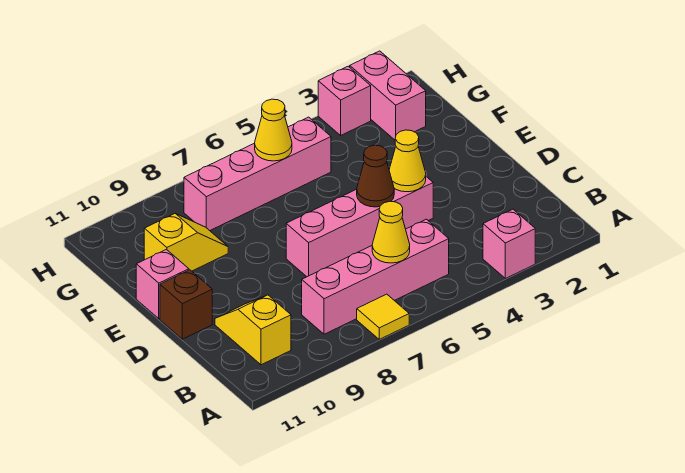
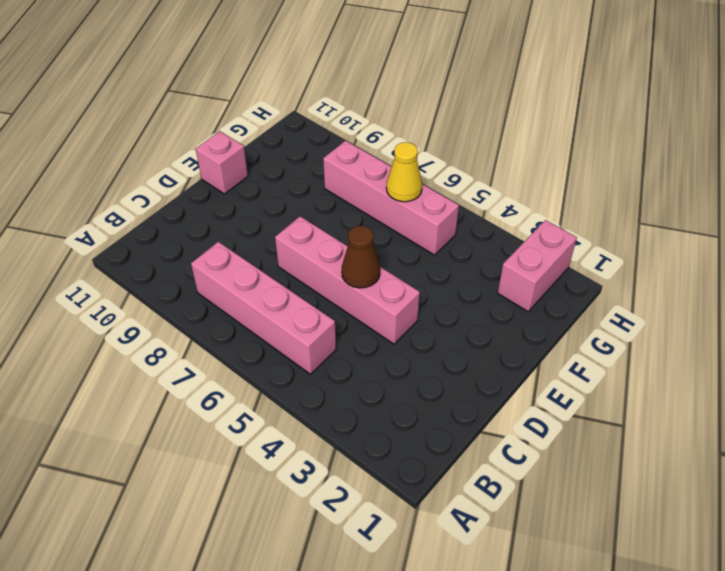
none -> pink 1x1 brick [483,209,535,279]
none -> yellow 1x1 tile [357,294,409,339]
none -> yellow 1x2 slope [215,295,291,365]

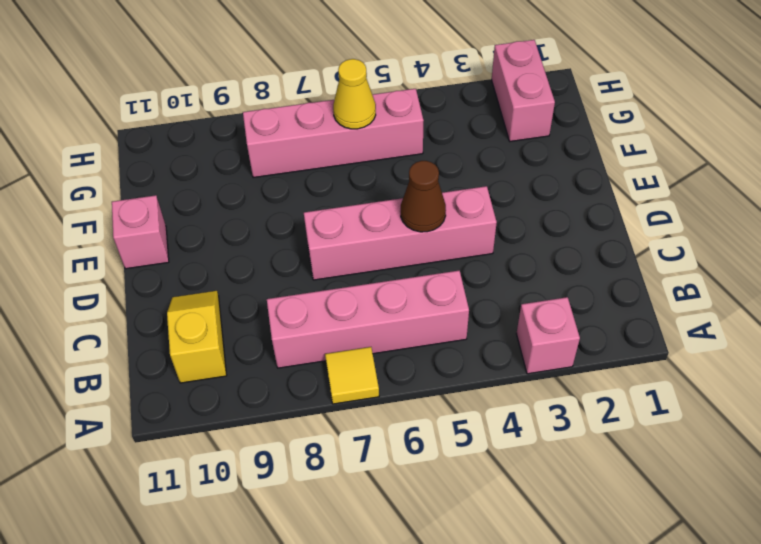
none -> brown 1x1 brick [160,270,212,339]
none -> yellow 1x2 slope [144,214,228,271]
none -> pink 1x1 brick [318,66,371,135]

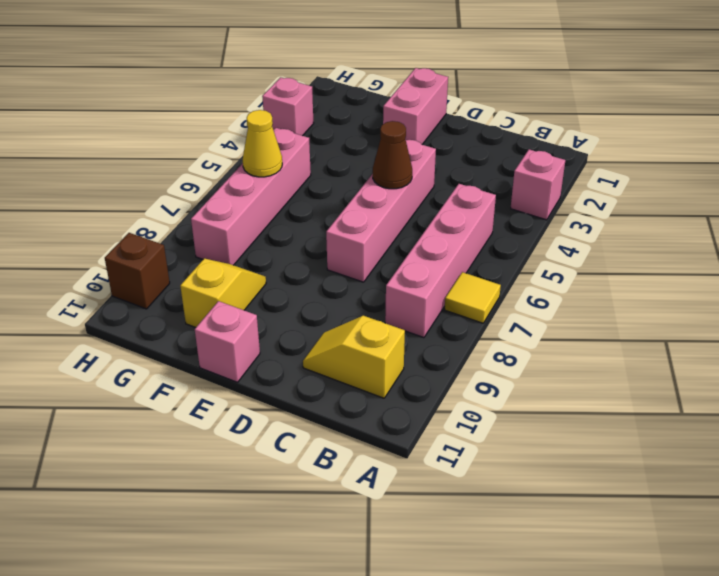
pink 1x2 brick [383,68,448,144] -> pink 1x2 brick turned to [350,51,426,140]
brown 1x1 brick [105,233,170,309] -> brown 1x1 brick moved to [160,270,212,339]
none -> yellow 1x1 cone [372,201,410,263]
none -> yellow 1x1 cone [389,130,426,192]

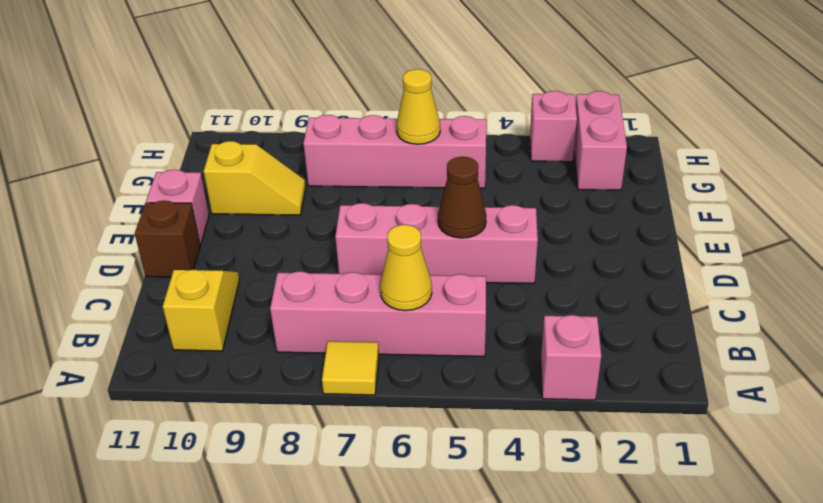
none -> yellow 1x1 cone [389,130,426,192]

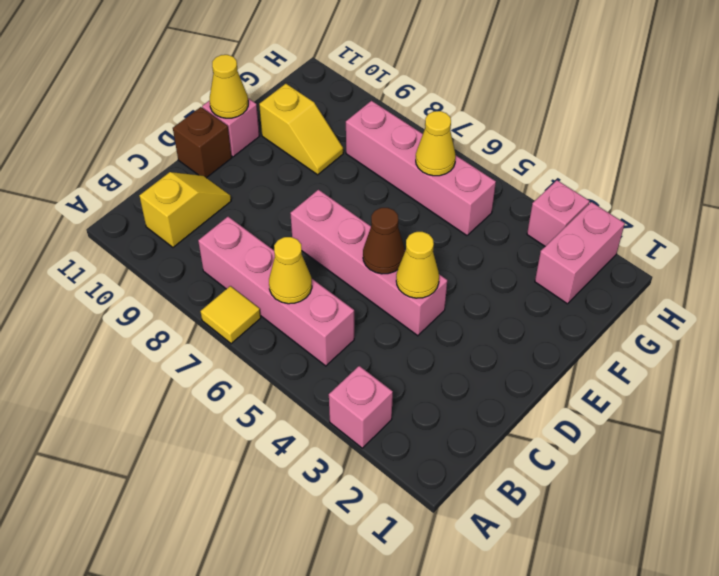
yellow 1x1 cone [210,55,248,118] -> none

